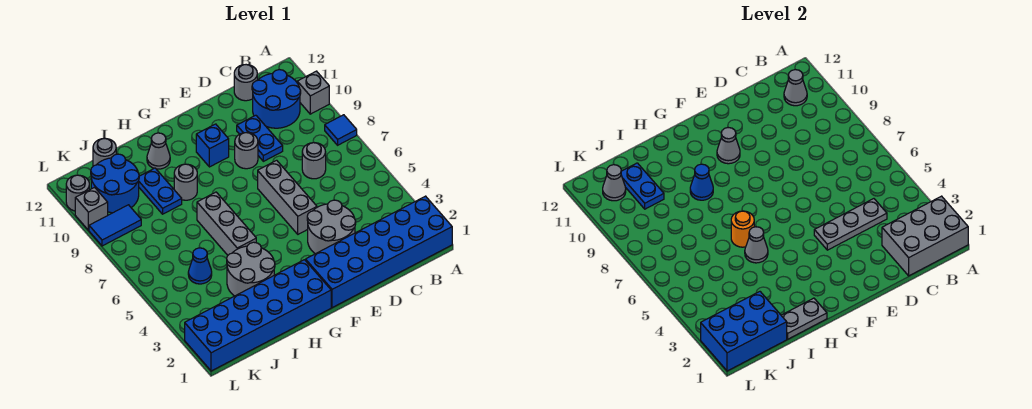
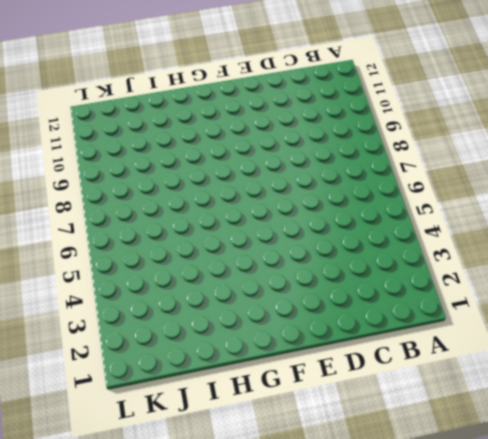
none -> blue 2x6 brick [306,196,452,308]
none -> blue 1x1 tile [325,115,357,145]
none -> grey 1x1 brick [297,71,329,114]
none -> blue 2x2 round brick [252,70,301,128]

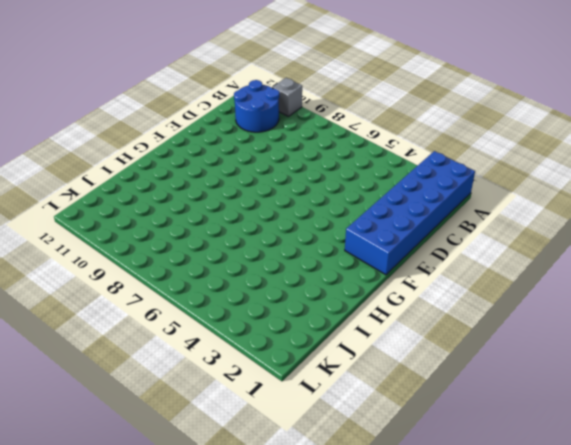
none -> blue 1x1 tile [325,115,357,145]
none -> grey 1x1 round brick [302,143,326,179]
none -> grey 1x1 round brick [234,65,257,101]
none -> grey 2x2 round brick [307,200,356,254]

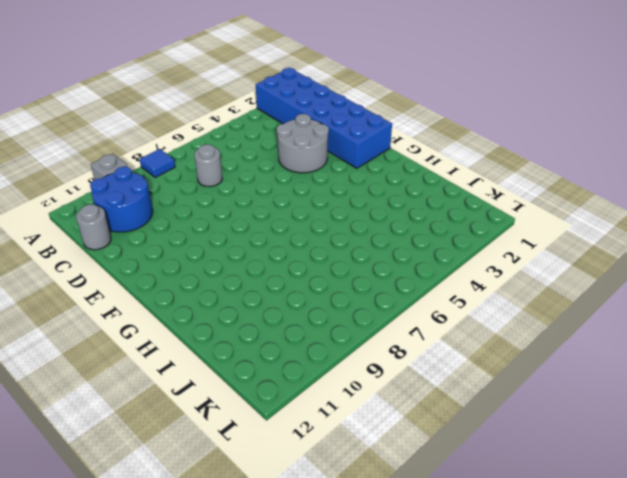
none -> blue 1x2 plate [237,115,283,161]
none -> grey 1x3 brick [258,160,317,234]
none -> grey 1x1 round brick [235,133,258,169]
none -> blue 1x1 brick [196,124,229,167]

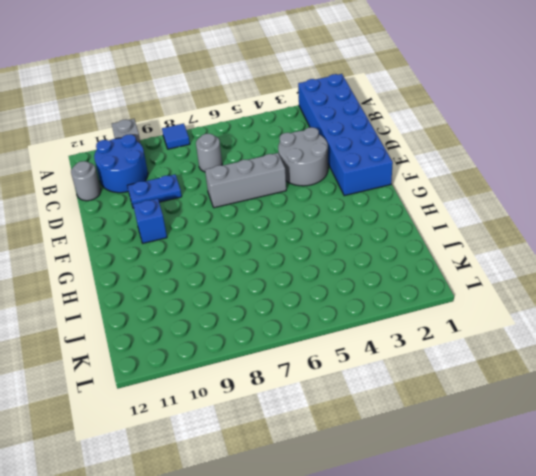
none -> grey 1x1 round brick [235,133,258,169]
none -> blue 2x6 brick [185,260,331,371]
none -> grey 2x2 round brick [227,242,275,296]
none -> grey 1x3 brick [197,192,256,255]

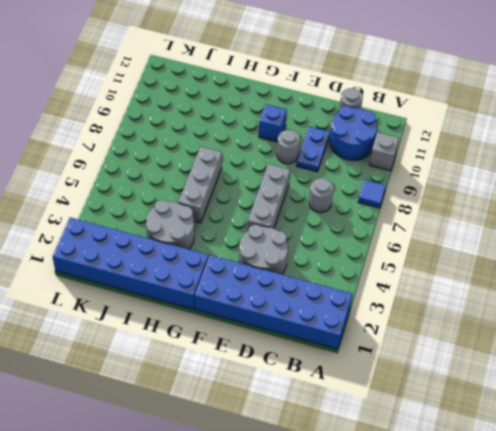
none -> grey 1x1 round brick [174,164,197,200]
none -> grey 1x1 cone [147,133,170,169]
none -> blue 1x2 plate [139,168,182,214]
none -> blue 1x1 cone [188,248,212,284]

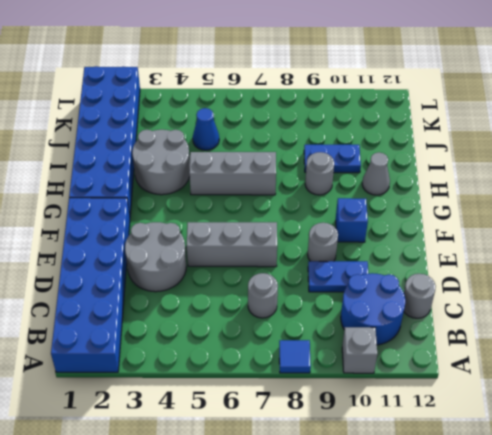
none -> blue 2x2 round brick [91,154,139,213]
none -> grey 1x1 round brick [93,138,116,166]
none -> blue 1x2 tile [89,205,141,246]
none -> grey 1x1 brick [75,188,108,230]

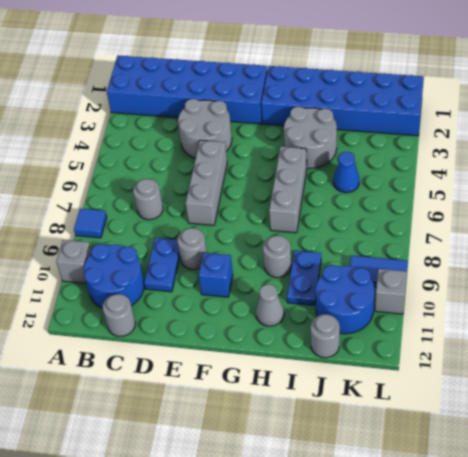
none -> grey 1x1 round brick [66,175,89,211]
none -> grey 2x3 brick [882,196,968,276]
none -> grey 1x1 cone [784,70,807,106]
none -> grey 1x3 plate [814,199,887,250]

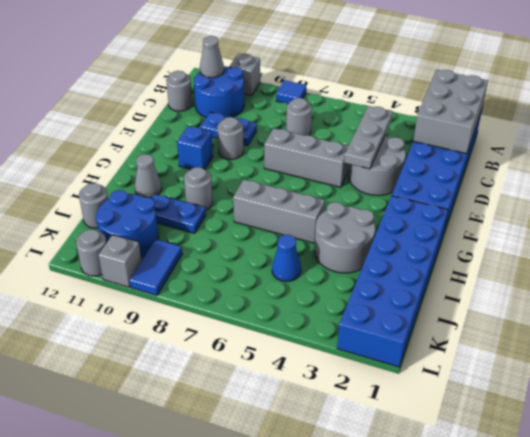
none -> grey 1x1 cone [717,128,740,164]
none -> grey 1x2 plate [781,298,827,339]
none -> grey 1x1 cone [745,227,768,263]
none -> orange 1x1 round brick [731,211,754,247]

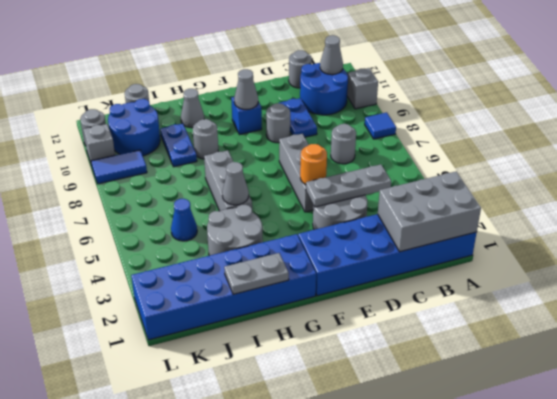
orange 1x1 round brick [300,144,327,185] -> orange 1x1 round brick moved to [731,211,754,247]
none -> blue 1x1 cone [690,164,713,200]
none -> blue 2x3 brick [701,292,787,371]
none -> blue 1x2 plate [621,163,664,209]
none -> grey 1x1 cone [603,165,626,201]

